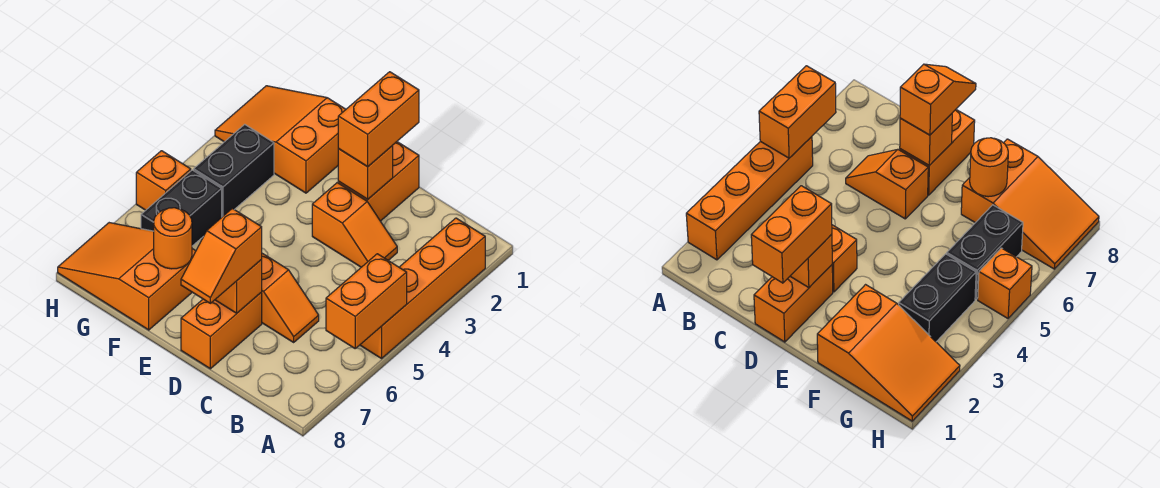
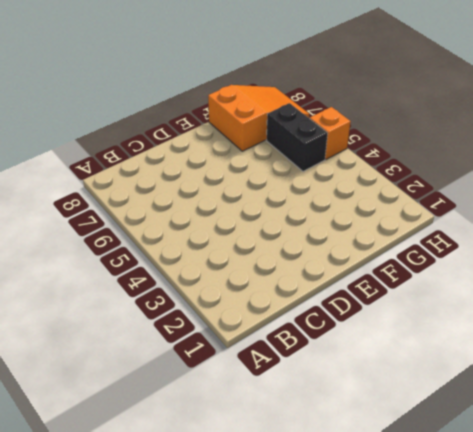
none -> orange 1x4 brick [360,218,485,359]
none -> orange 1x2 slope [312,183,397,267]
none -> orange 1x2 slope [261,253,319,342]

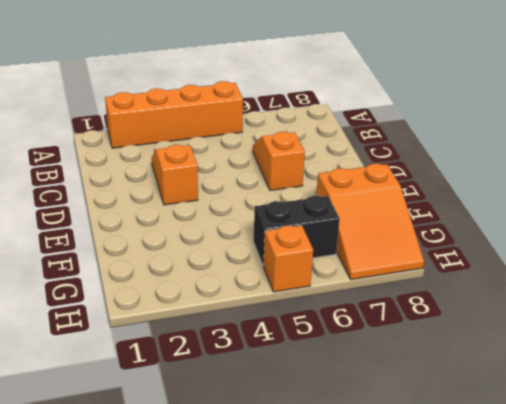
none -> orange 1x2 brick [338,142,419,221]
none -> orange 1x2 brick [181,292,262,369]
none -> orange 2x3 slope [215,86,346,193]

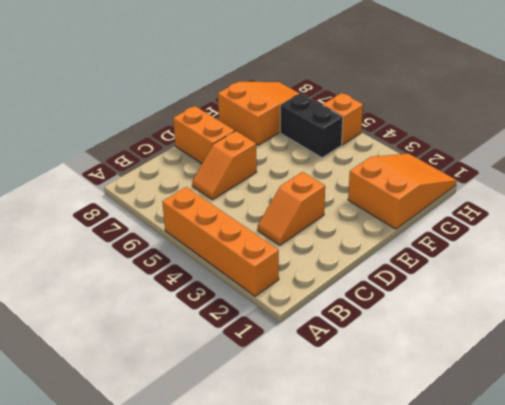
none -> orange 1x2 brick [338,142,419,221]
none -> black 1x2 brick [194,124,274,217]
none -> orange 1x2 brick [326,254,407,348]

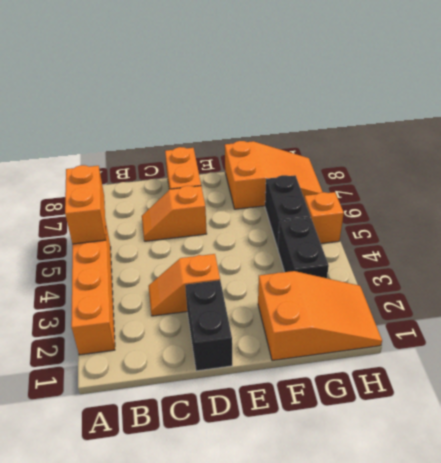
black 1x2 brick [185,280,232,371] -> orange 1x2 brick [338,142,419,221]
none -> orange 1x1 brick [338,146,393,199]
none -> orange 1x1 brick [215,260,262,313]
none -> orange 1x1 round brick [154,208,192,269]

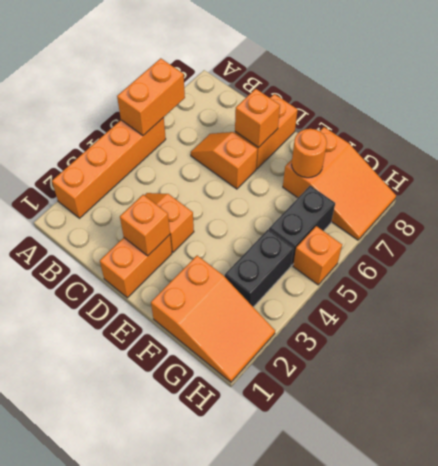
none -> orange 1x2 brick [338,72,419,167]
none -> orange 1x2 slope [181,208,262,303]

